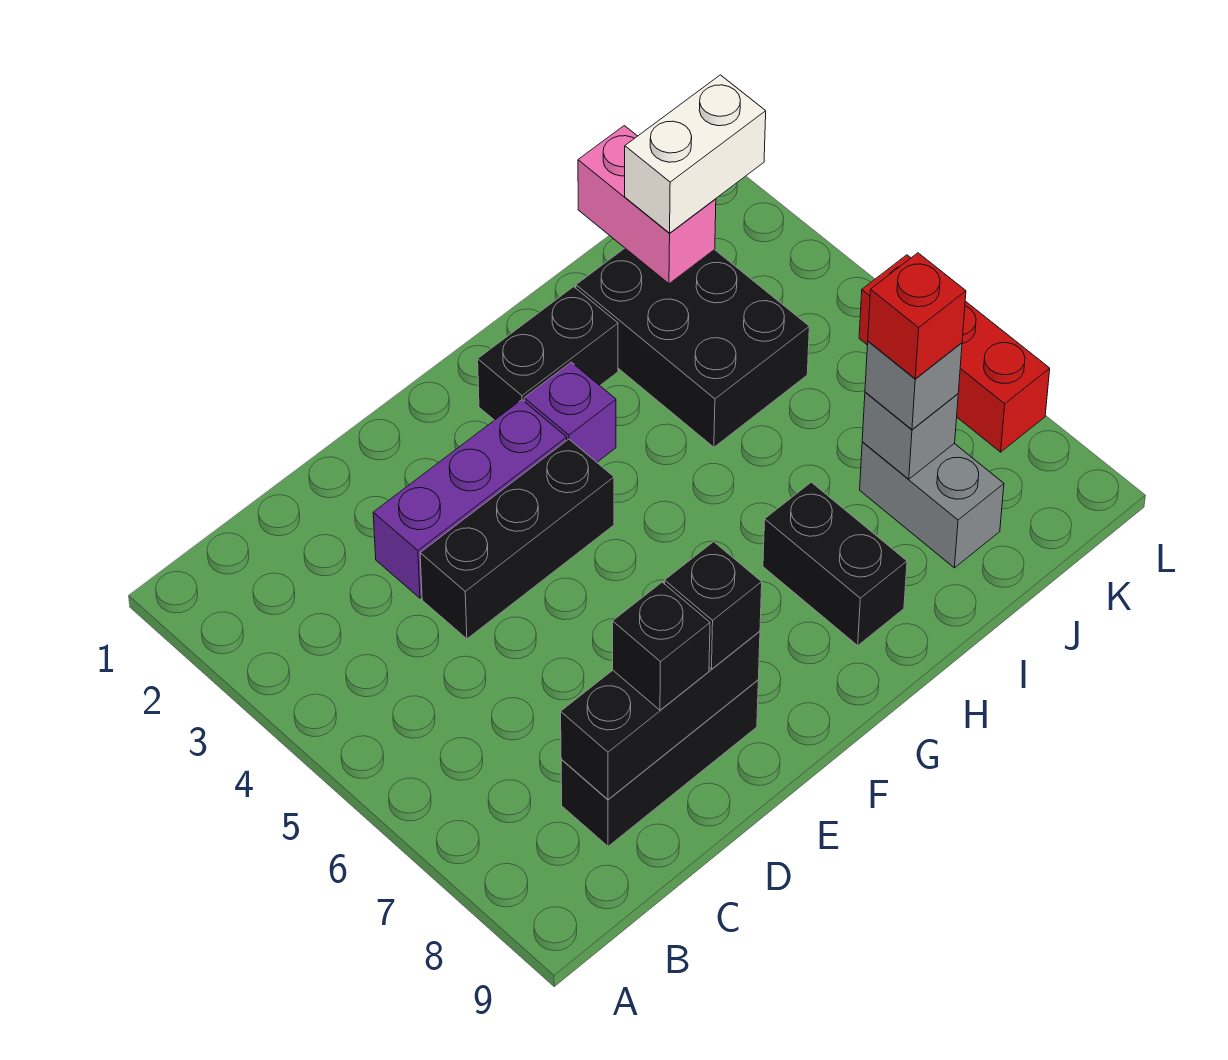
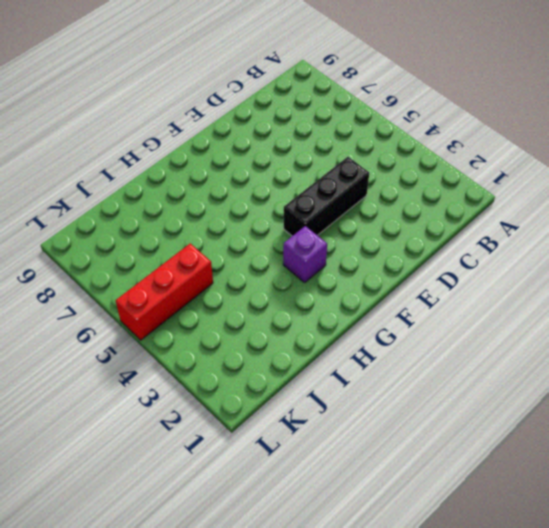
red 1x3 brick [116,244,213,340] -> red 1x3 brick turned to [859,255,1050,452]
none -> black 1x3 brick [561,680,758,846]
none -> purple 1x3 brick [373,400,567,598]
none -> black 1x2 brick [478,287,618,420]

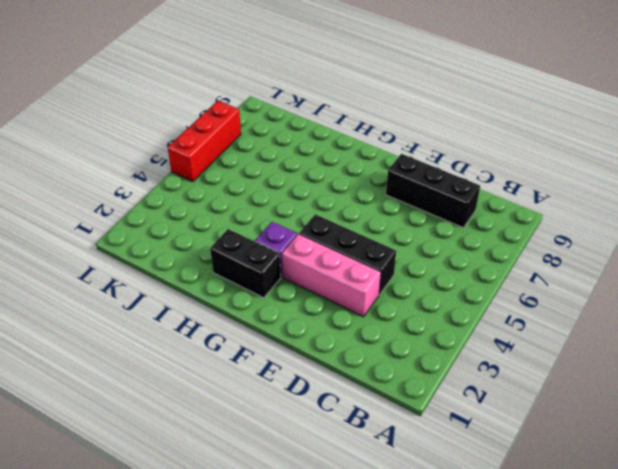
pink 1x3 brick [282,234,381,317] -> purple 1x3 brick [373,400,567,598]
none -> black 1x2 brick [763,482,907,645]
none -> black 2x3 brick [576,248,809,447]
none -> grey 1x2 brick [860,442,1004,568]

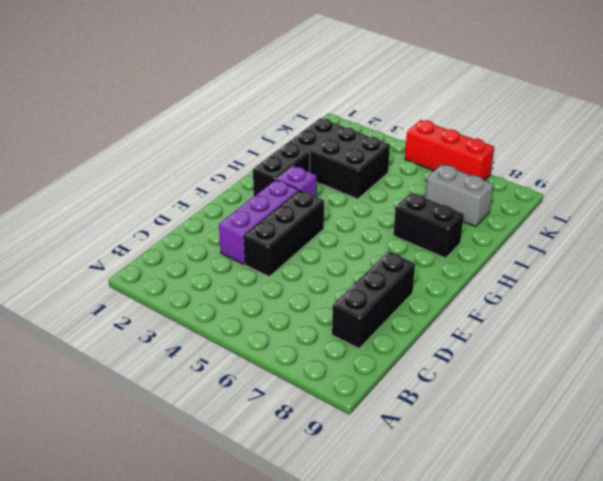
none -> black 1x3 brick [561,631,760,799]
none -> pink 1x2 brick [578,126,716,284]
none -> grey 1x1 brick [862,392,958,479]

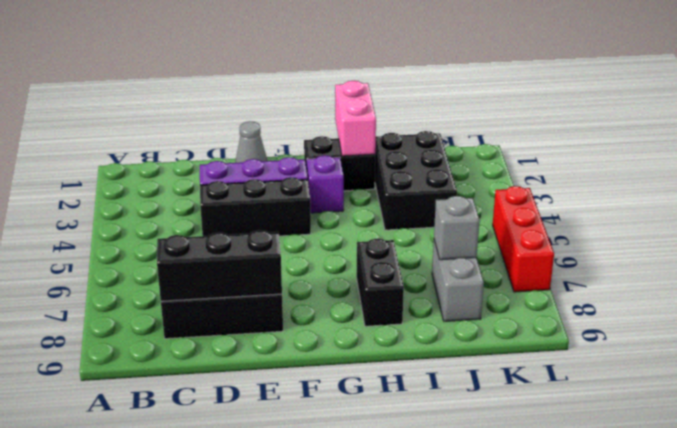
grey 1x1 cone [235,121,268,163] -> none
pink 1x2 brick [335,81,376,156] -> pink 1x2 brick moved to [578,126,716,284]
none -> black 1x1 brick [613,582,710,710]
none -> black 1x1 brick [665,542,762,669]
none -> white 1x2 brick [625,75,766,233]

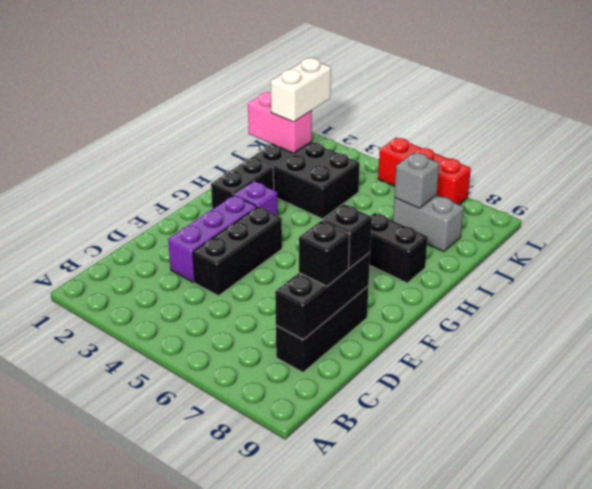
none -> grey 1x1 brick [865,341,962,429]
none -> red 1x1 brick [868,253,966,379]

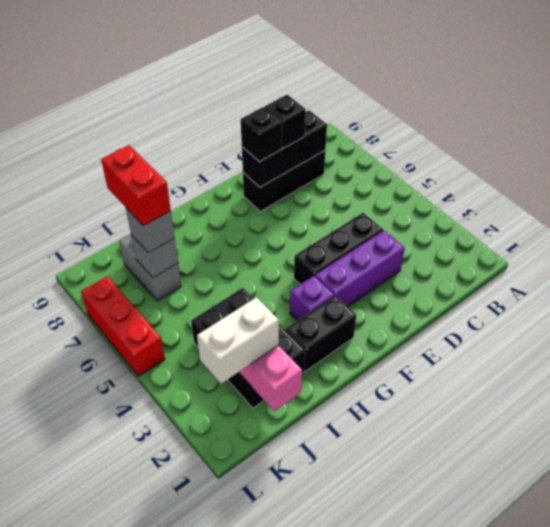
red 1x2 brick [101,145,171,226] -> red 1x1 brick [868,253,966,379]
none -> black 1x2 brick [763,482,907,645]

